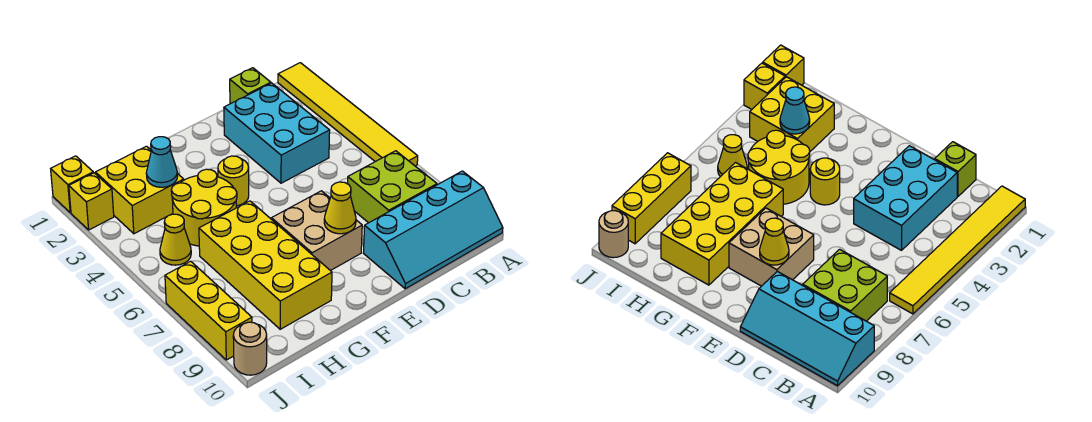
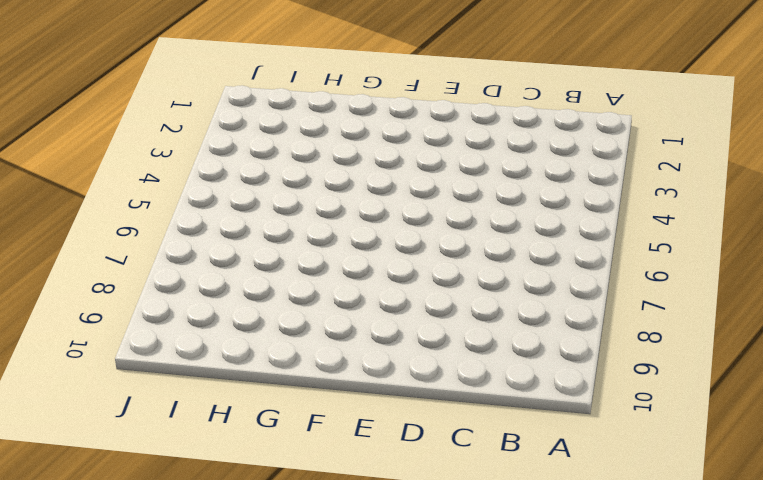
none -> yellow 1x6 tile [278,63,418,166]
none -> cyan 2x4 slope [364,171,503,289]
none -> lime 2x2 brick [348,151,437,223]

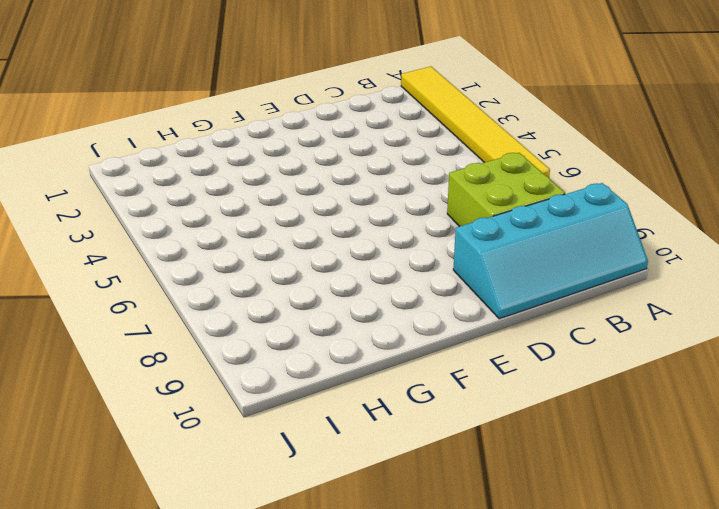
none -> lime 1x1 brick [230,68,271,104]
none -> cyan 2x3 brick [224,83,330,183]
none -> tan 2x2 brick [271,191,362,271]

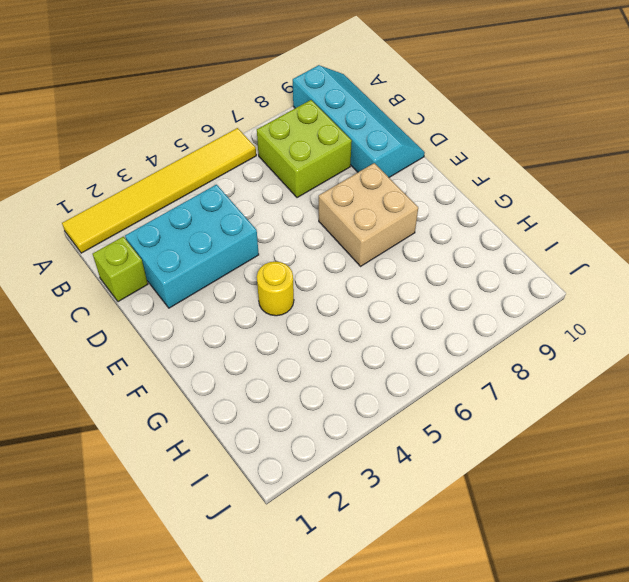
none -> yellow 2x2 round brick [171,169,237,246]
none -> yellow 2x4 brick [199,201,332,329]
none -> yellow 2x2 brick [95,146,184,234]

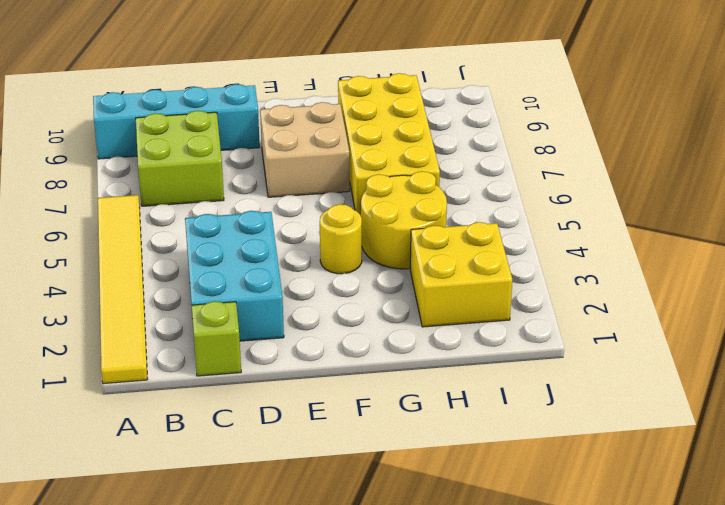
none -> yellow 1x1 cone [160,214,191,265]
none -> yellow 1x1 brick [51,156,93,213]
none -> yellow 1x1 brick [69,173,114,230]

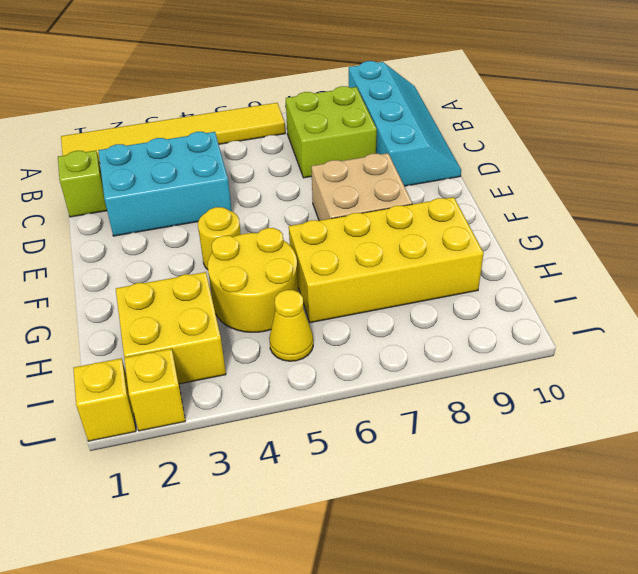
none -> yellow 1x3 brick [165,261,252,360]
none -> tan 1x1 round brick [233,322,267,375]
none -> yellow 1x1 cone [324,182,356,234]

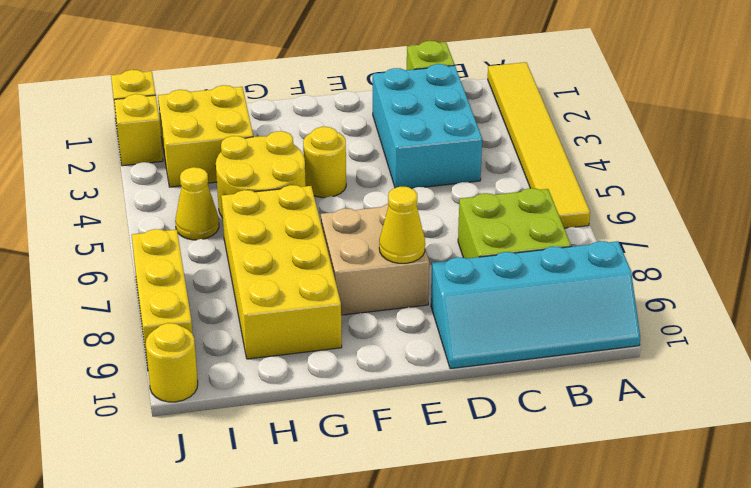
yellow 1x1 round brick [146,323,198,402] -> tan 1x1 round brick [233,322,267,375]
none -> cyan 1x1 cone [146,137,177,187]

